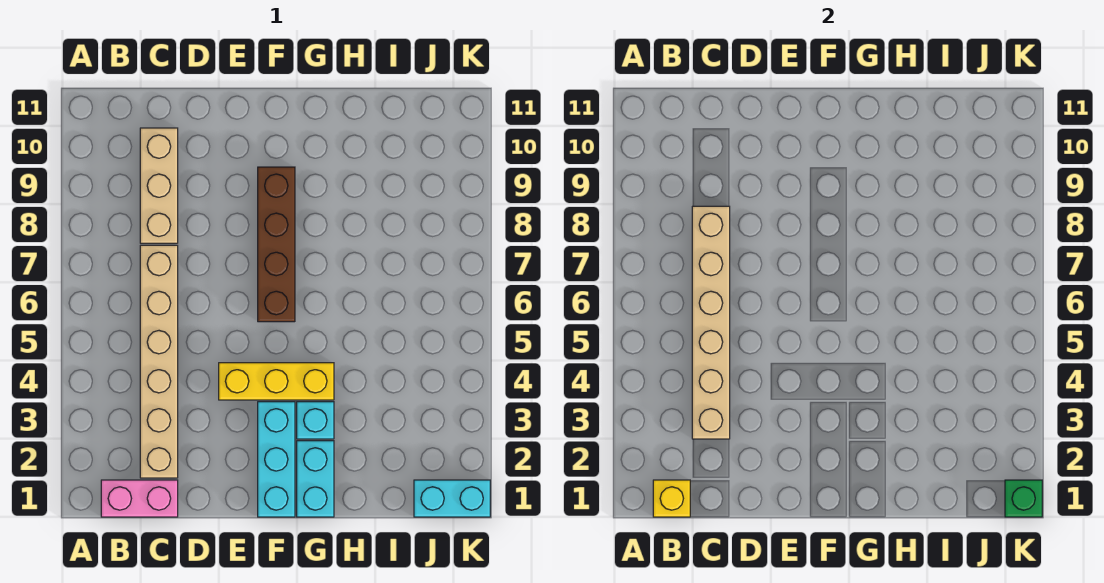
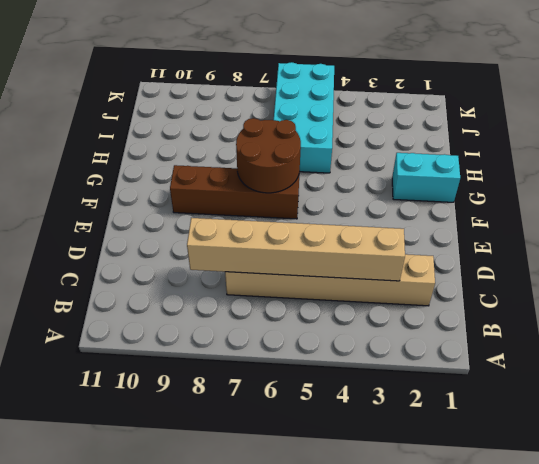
brown 2x2 round brick [236,118,301,193] -> none
cyan 2x4 brick [274,62,334,173] -> none
none -> pink 1x2 brick [101,480,178,517]
none -> tan 1x3 brick [140,128,178,243]
none -> yellow 1x3 brick [219,363,334,400]

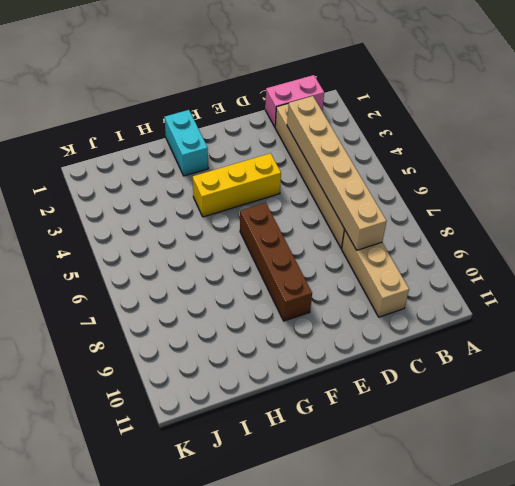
none -> cyan 1x3 brick [258,402,295,517]
none -> cyan 1x1 brick [297,402,334,439]
none -> cyan 1x2 brick [414,480,490,517]

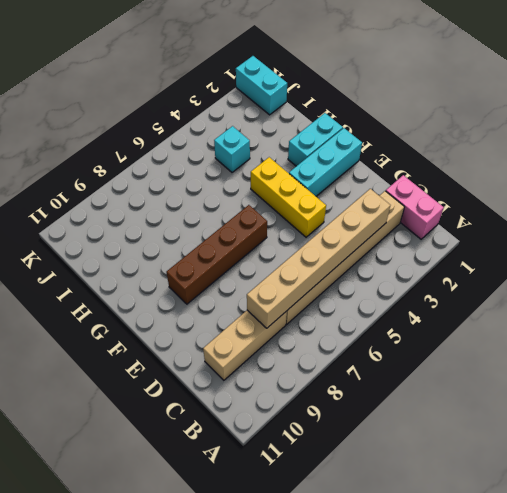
cyan 1x1 brick [214,126,250,172] -> cyan 1x1 brick moved to [297,402,334,439]
none -> yellow 1x1 brick [653,480,690,517]
none -> green 1x1 brick [1005,480,1042,517]

